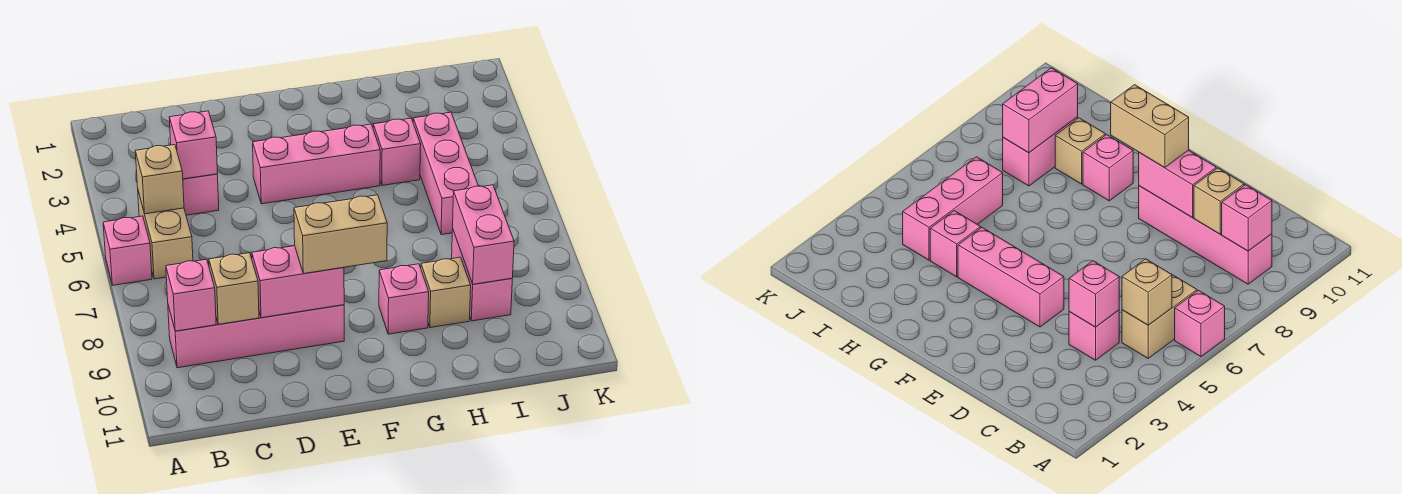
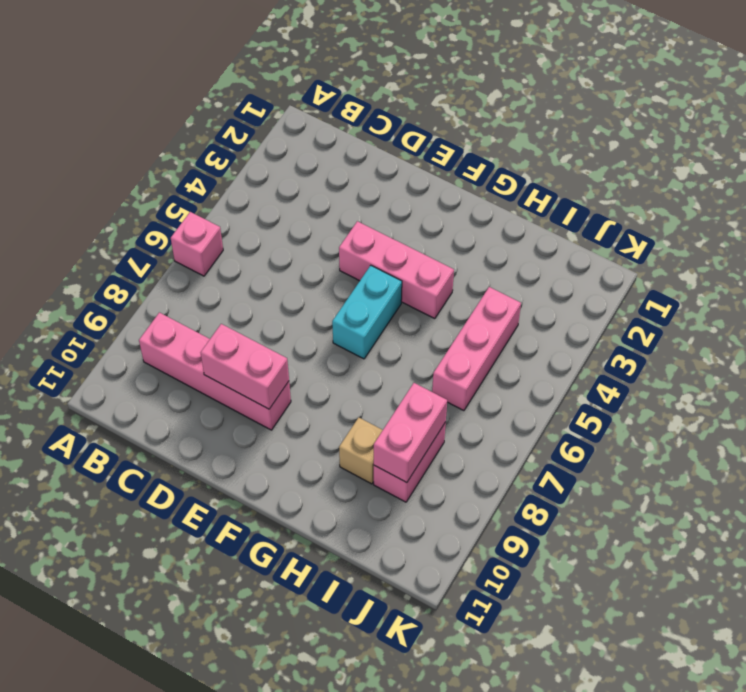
cyan 1x2 brick [332,266,402,359] -> none
none -> tan 1x2 brick [138,191,193,279]
none -> pink 1x1 brick [183,174,219,215]
none -> pink 1x1 brick [379,264,429,334]

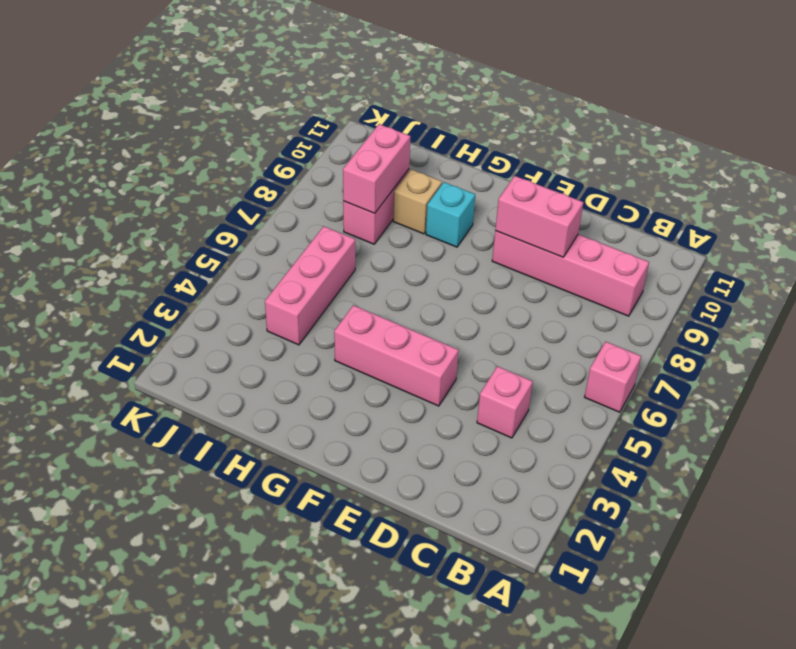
cyan 1x1 brick [426,182,475,247] -> pink 1x1 brick [379,264,429,334]
none -> tan 1x2 brick [138,191,193,279]
none -> pink 1x1 brick [373,118,421,186]
none -> tan 1x1 brick [135,145,184,214]

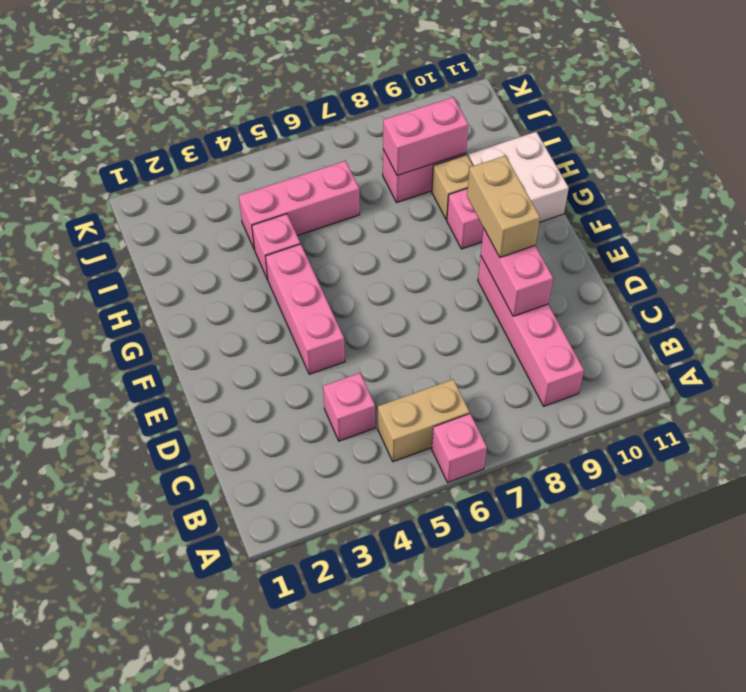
white 2x2 brick [468,132,569,222] -> none
none -> tan 1x1 brick [135,145,184,214]
none -> pink 1x1 brick [166,259,216,331]
none -> pink 1x1 brick [169,111,217,179]

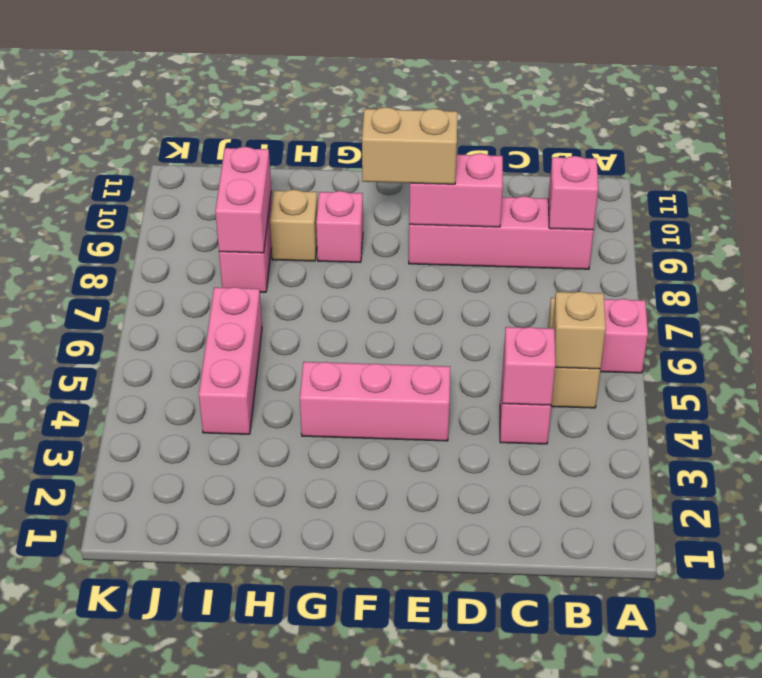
none -> pink 1x1 brick [373,118,421,186]
none -> tan 1x1 brick [209,253,259,324]

